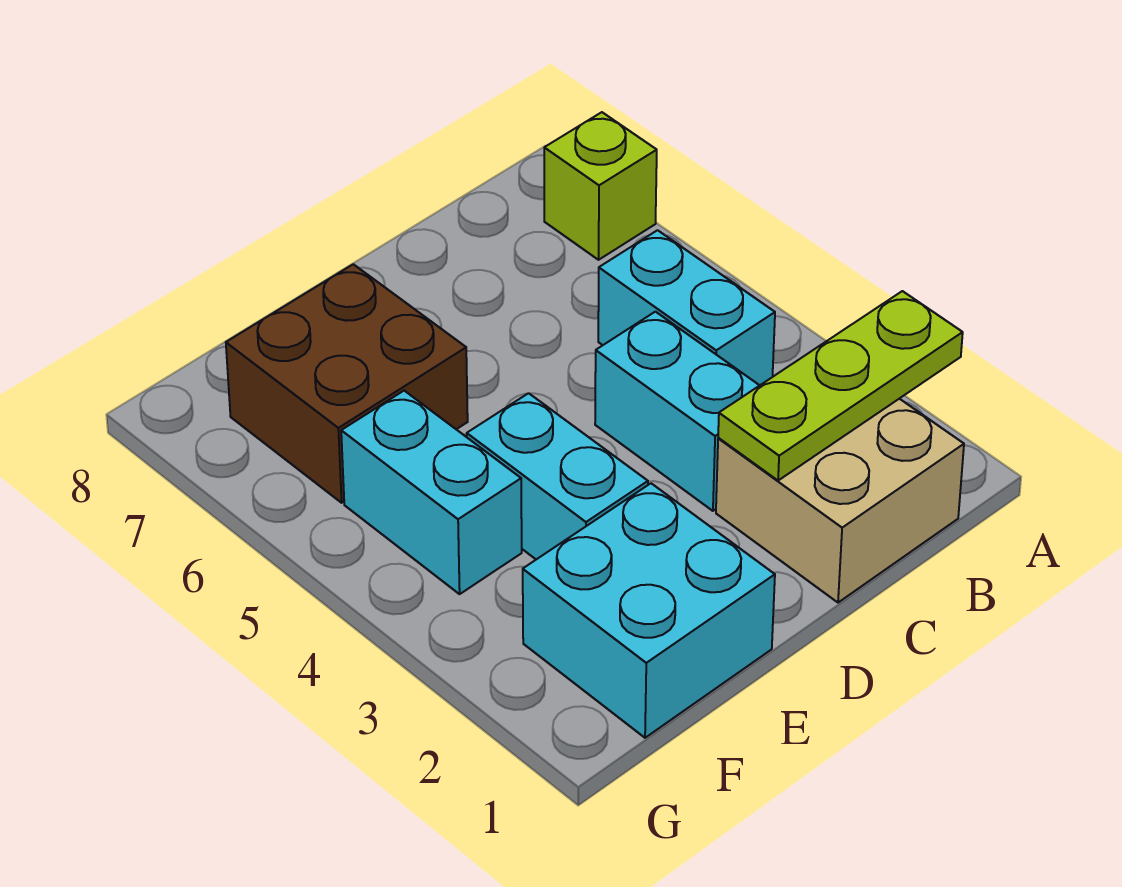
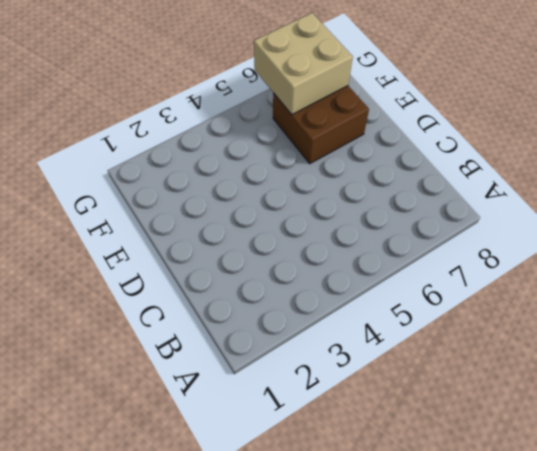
tan 2x2 brick [254,13,353,115] -> tan 2x2 brick moved to [716,399,964,603]
none -> lime 1x1 brick [544,112,657,260]
none -> cyan 1x2 brick [598,230,775,385]

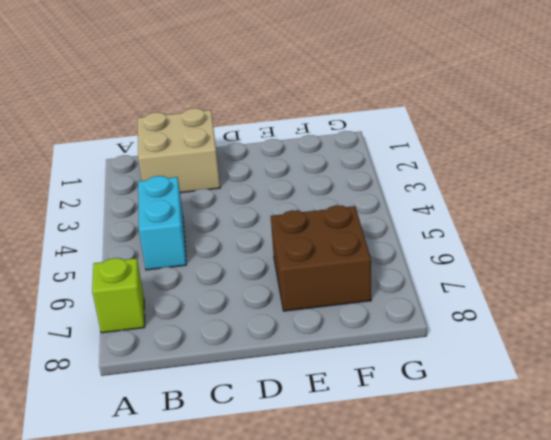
none -> cyan 1x2 brick [595,312,760,511]
none -> cyan 2x2 brick [523,483,775,738]

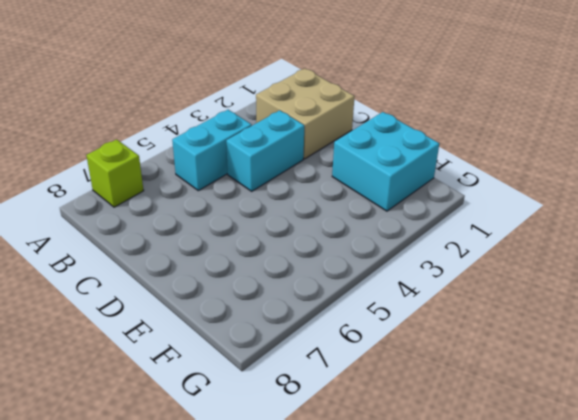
none -> cyan 1x2 brick [467,393,648,559]
none -> brown 2x2 brick [226,264,468,503]

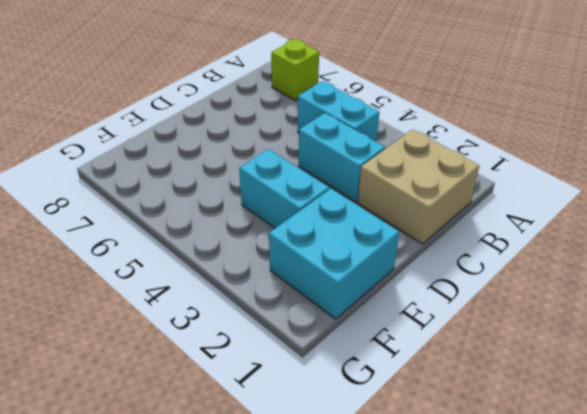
none -> brown 2x2 brick [226,264,468,503]
none -> cyan 1x2 brick [341,391,522,594]

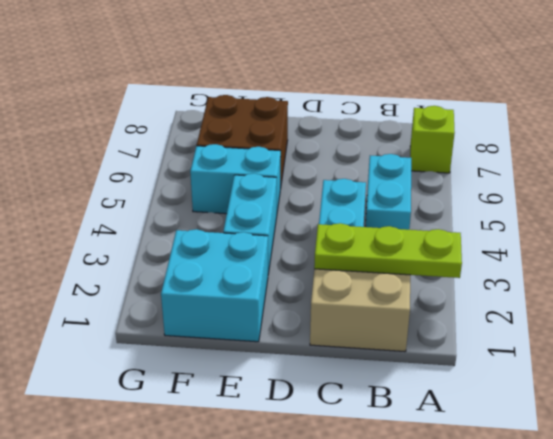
cyan 1x2 brick [190,144,281,214] -> cyan 1x2 brick turned to [341,391,522,594]

